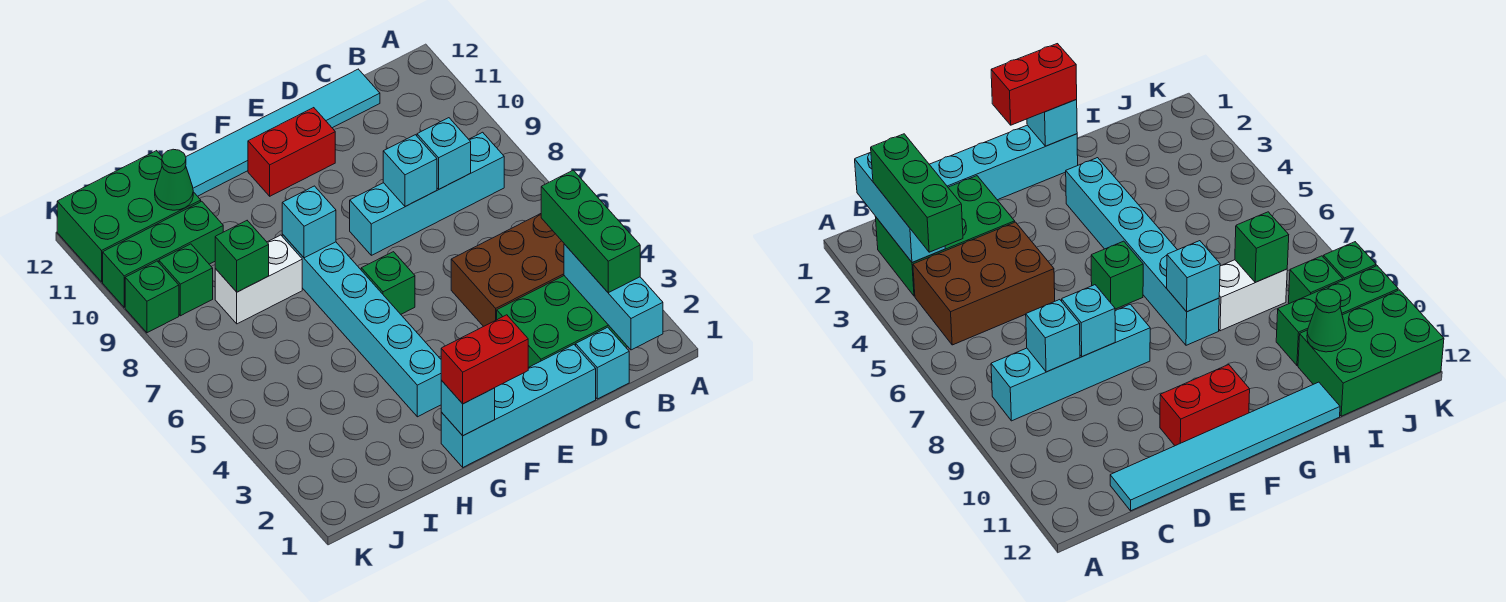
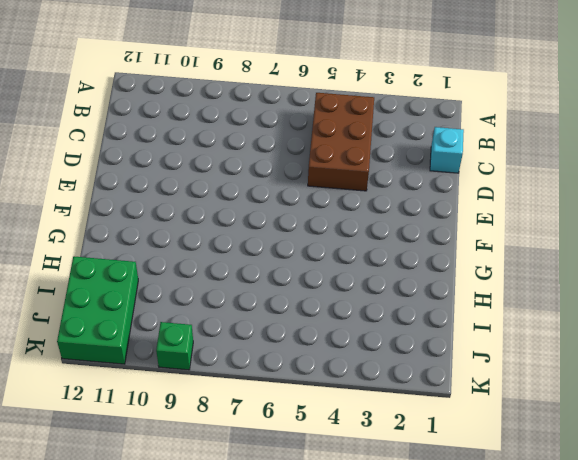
none -> green 2x3 brick [497,276,628,368]
none -> cyan 1x4 brick [350,132,504,255]
none -> cyan 1x6 tile [186,69,380,196]

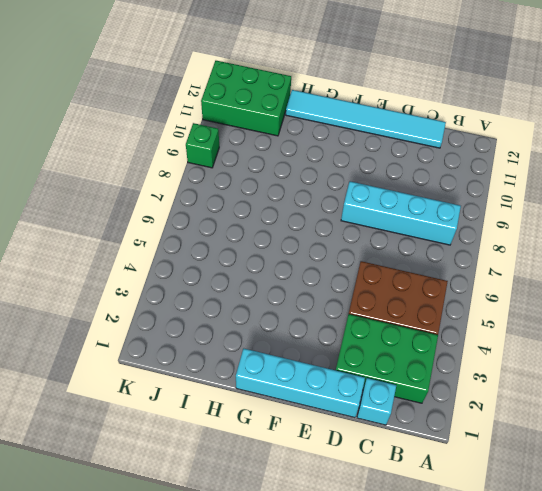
none -> red 1x2 brick [248,108,335,196]
none -> green 1x1 brick [361,252,415,314]
none -> cyan 1x6 brick [282,234,441,417]

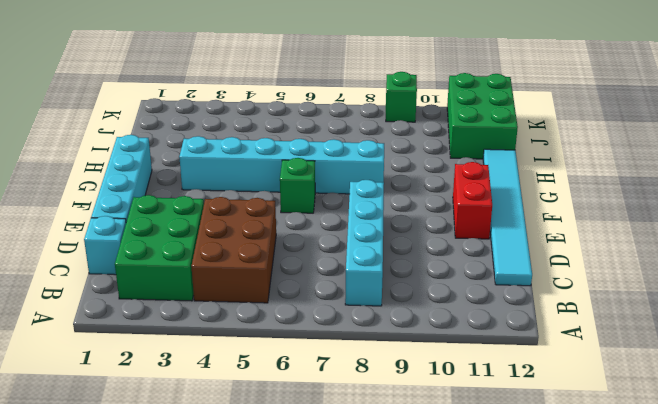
none -> white 1x2 brick [215,235,302,324]
none -> green 1x3 brick [103,201,223,307]
none -> green 1x1 brick [159,244,213,316]

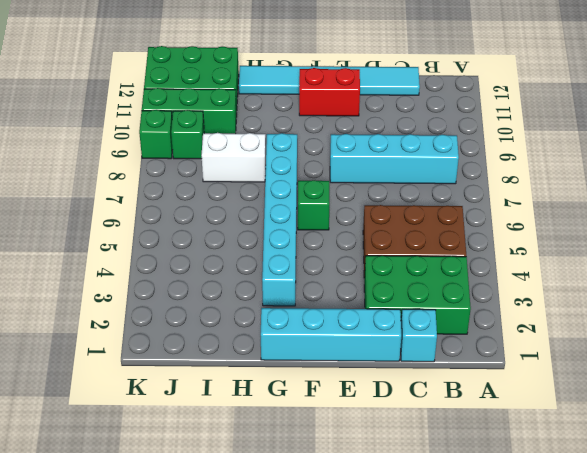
none -> cyan 1x3 brick [564,244,663,350]
none -> cyan 1x1 brick [417,118,471,189]
none -> cyan 1x1 brick [383,135,437,207]

